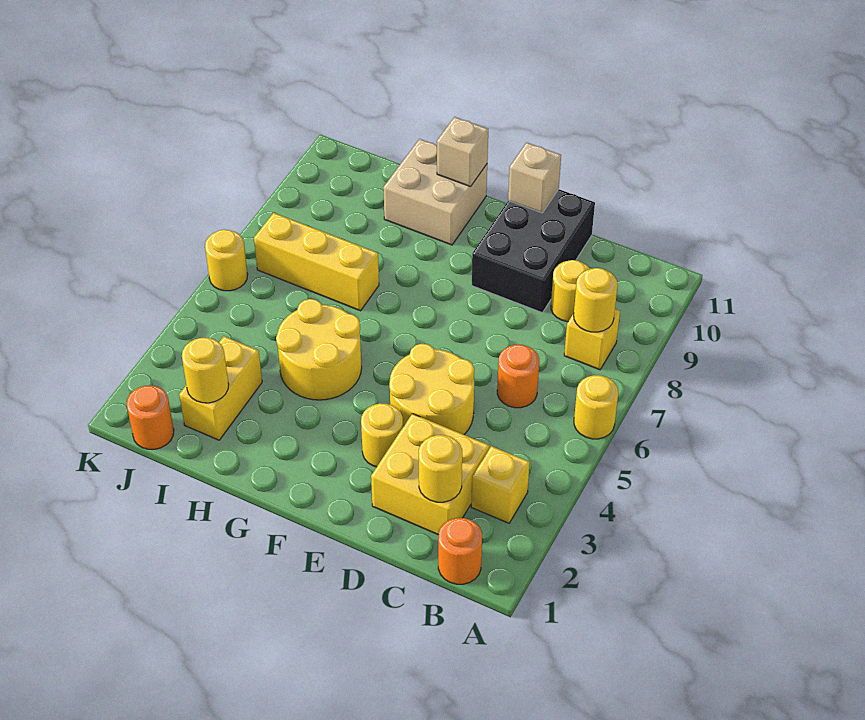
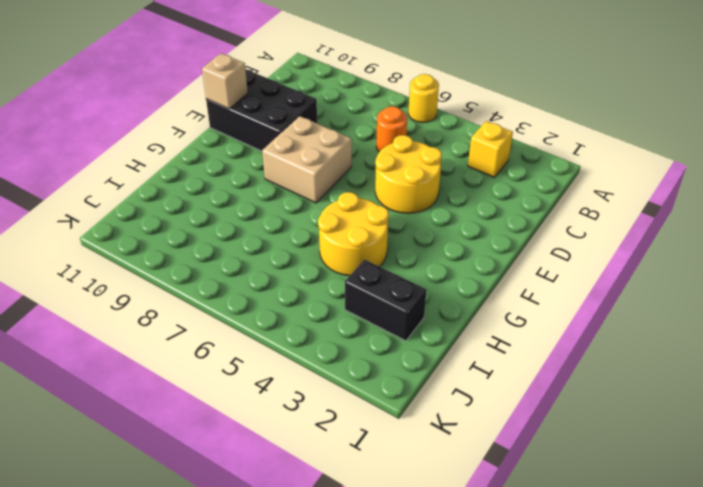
tan 2x2 brick [262,116,352,203] -> tan 2x2 brick moved to [383,139,487,245]
black 1x2 brick [345,259,426,341] -> yellow 1x2 brick [179,336,262,440]
none -> orange 1x1 round brick [438,518,482,584]
none -> yellow 1x1 brick [564,309,620,370]
none -> yellow 2x2 brick [371,414,489,535]

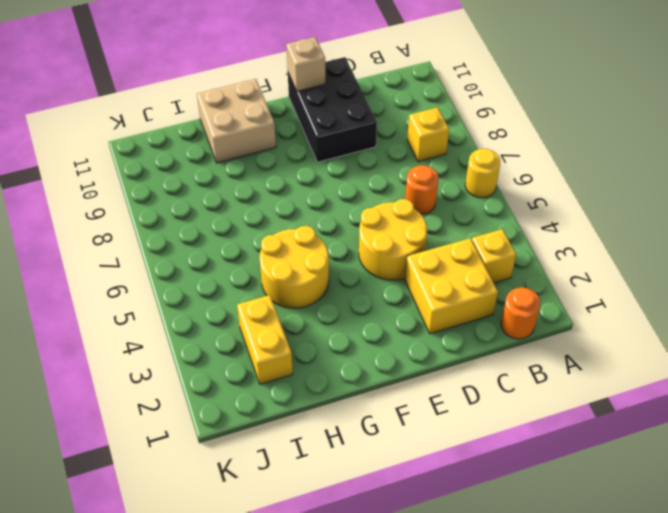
none -> yellow 1x1 round brick [551,260,590,322]
none -> yellow 1x1 round brick [361,403,403,467]
none -> yellow 1x3 brick [254,213,379,311]

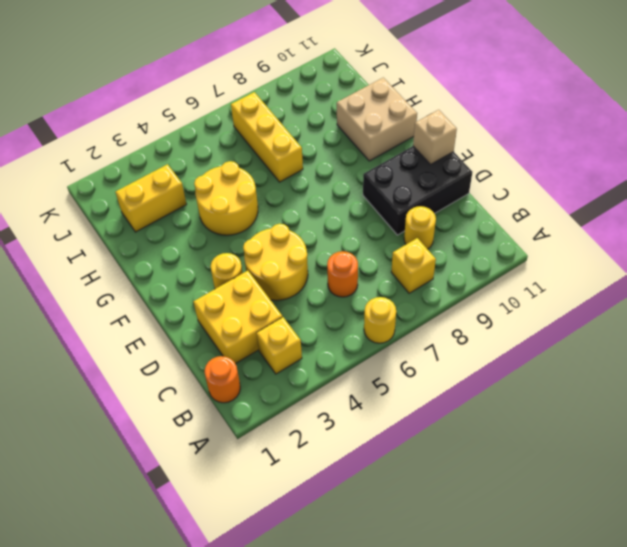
none -> orange 1x1 round brick [127,386,174,449]
none -> yellow 1x1 round brick [205,229,248,291]
none -> yellow 1x1 round brick [574,268,618,332]

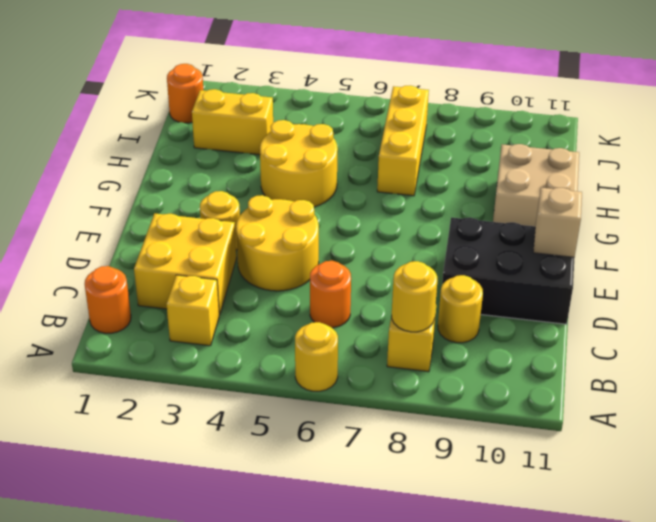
none -> yellow 1x1 round brick [205,229,248,291]
none -> yellow 1x1 round brick [419,435,462,502]
none -> tan 1x1 brick [437,117,488,187]

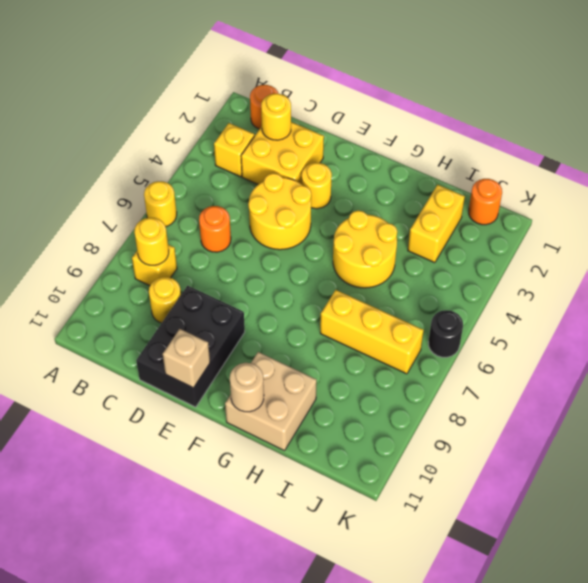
tan 1x1 round brick [230,363,264,412] -> tan 1x1 brick [437,117,488,187]
black 1x1 round brick [428,310,463,357] -> yellow 1x1 round brick [205,229,248,291]
none -> yellow 1x1 round brick [182,338,229,403]

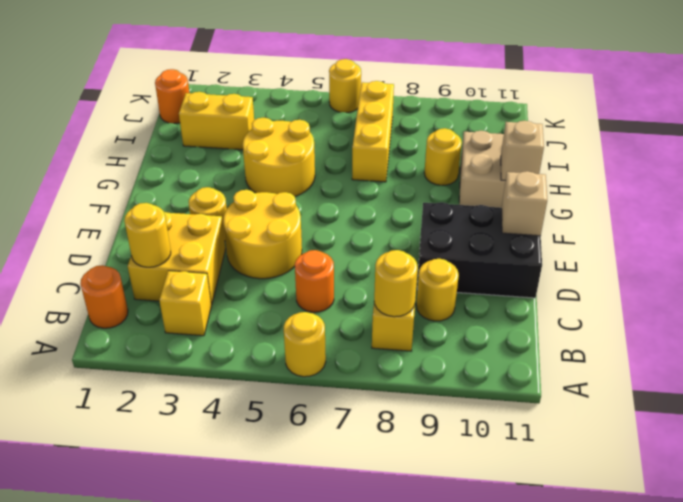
yellow 1x1 round brick [424,128,462,185] -> yellow 1x1 round brick moved to [182,338,229,403]

